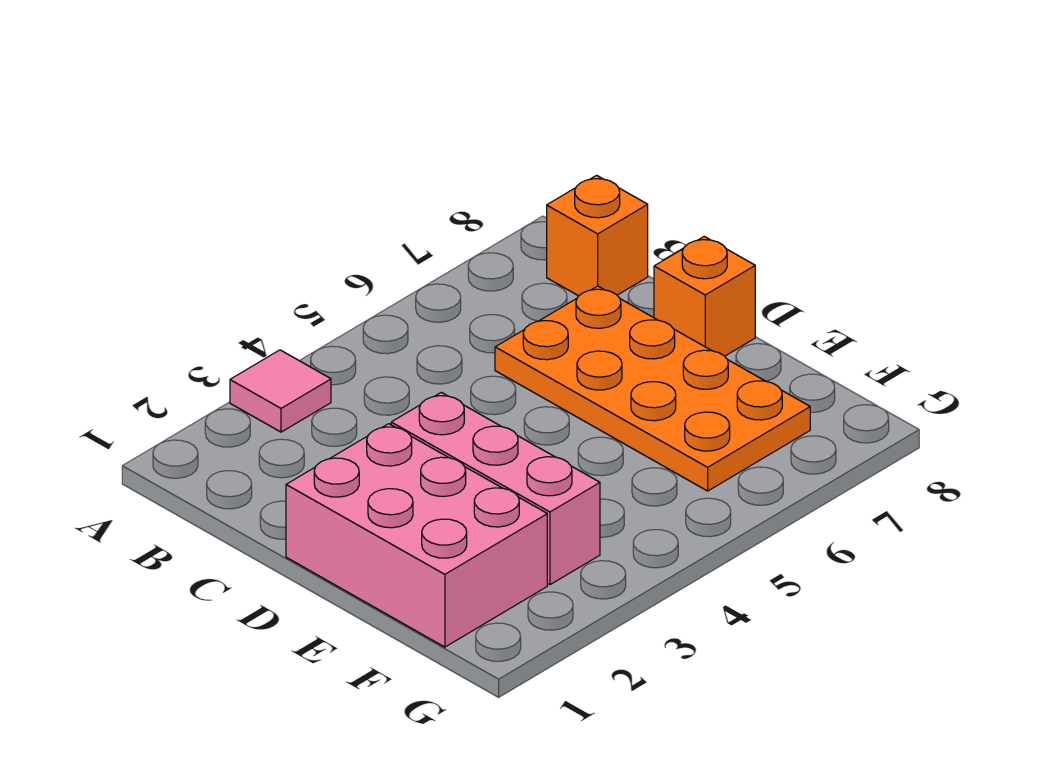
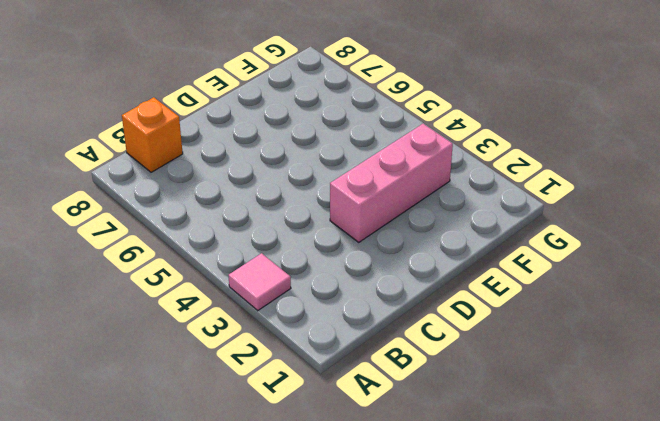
none -> orange 2x4 plate [495,286,810,491]
none -> pink 2x3 brick [286,424,547,647]

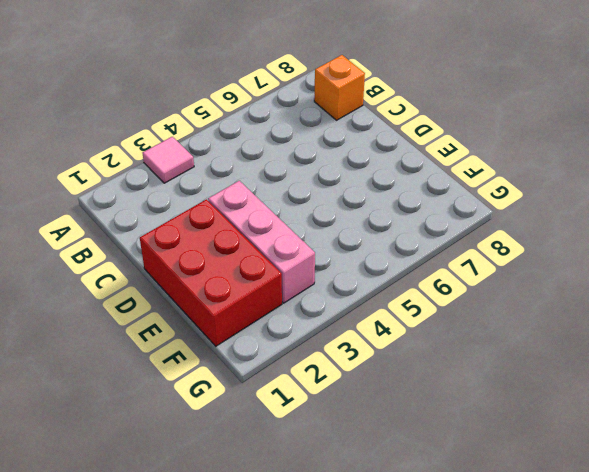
red 2x3 brick [140,199,282,346] -> pink 2x3 brick [286,424,547,647]
none -> orange 2x4 plate [495,286,810,491]
none -> orange 1x1 brick [654,237,755,356]

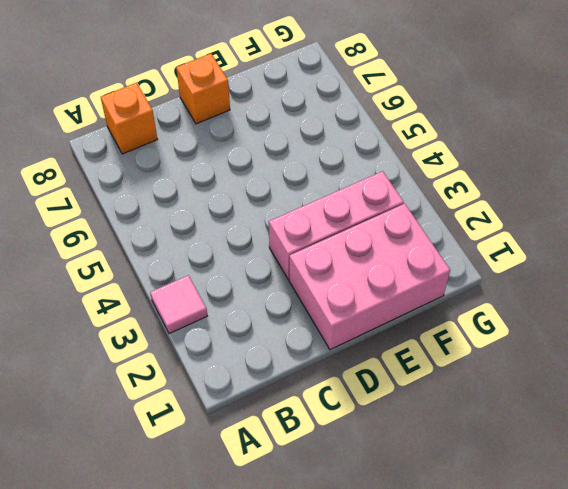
none -> orange 2x4 plate [495,286,810,491]

